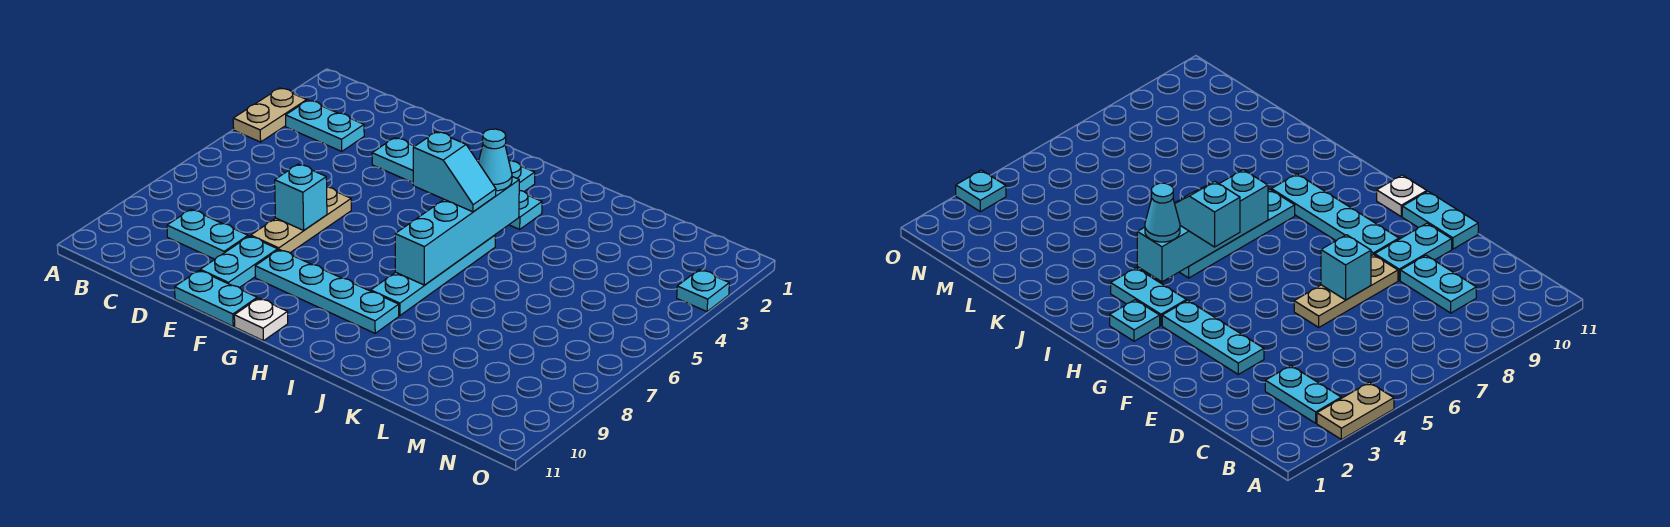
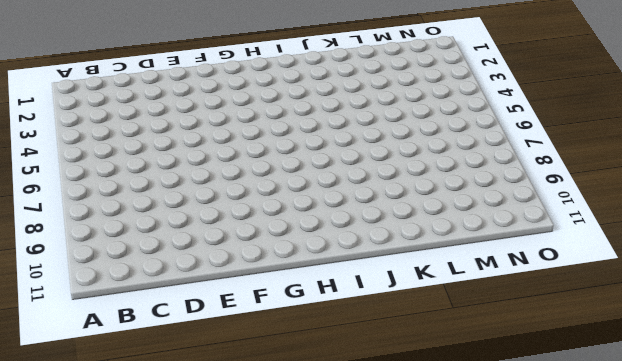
none -> tan 1x2 plate [233,88,307,142]
none -> cyan 1x2 plate [286,100,364,151]
none -> cyan 1x2 plate [167,209,248,259]

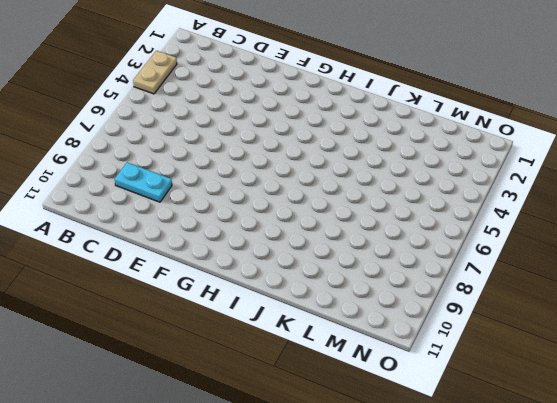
none -> cyan 1x2 plate [286,100,364,151]
none -> cyan 1x3 plate [372,138,414,183]
none -> tan 1x3 plate [251,187,351,253]

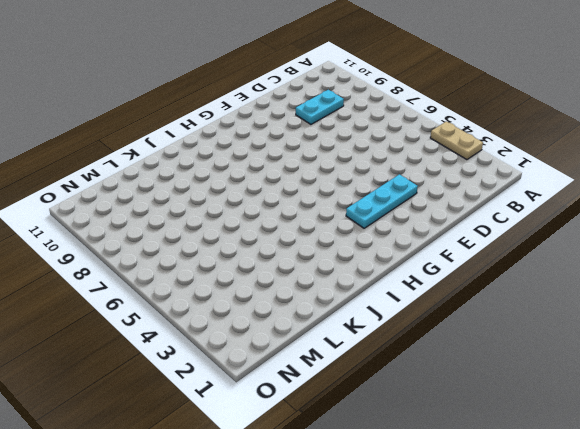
none -> cyan 1x2 plate [286,100,364,151]
none -> tan 1x3 plate [251,187,351,253]
none -> cyan 1x2 plate [200,236,278,288]

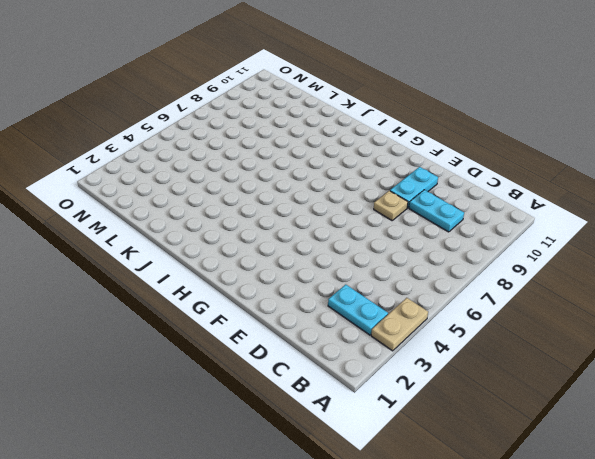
tan 1x1 plate [374,191,408,220] -> tan 1x3 plate [251,187,351,253]
none -> cyan 1x3 plate [372,138,414,183]
none -> cyan 1x2 plate [175,270,257,326]
none -> cyan 1x4 plate [255,250,399,333]

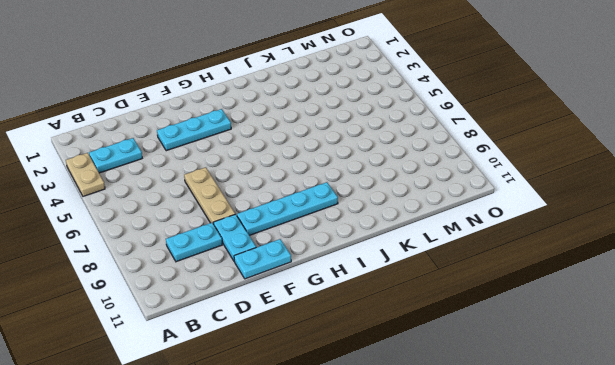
none -> white 1x1 plate [234,298,288,341]
none -> cyan 1x1 plate [509,161,535,191]
none -> cyan 1x2 plate [509,190,542,229]

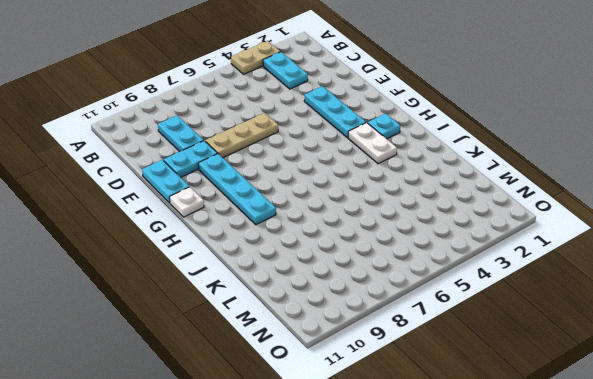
white 1x2 plate [348,123,397,164] -> cyan 1x2 plate [509,190,542,229]
none -> cyan 1x4 plate [371,235,495,316]
none -> cyan 1x1 plate [677,270,729,312]
none -> cyan 1x1 brick [275,164,327,230]

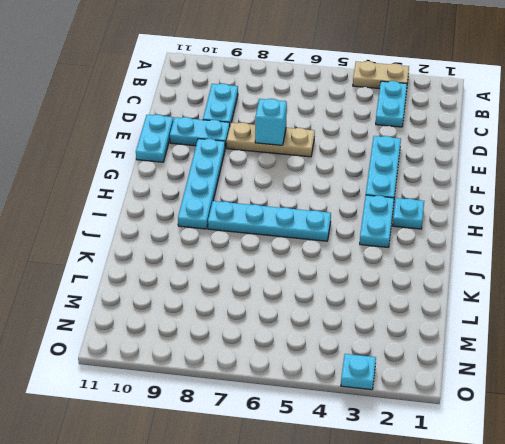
none -> white 1x1 plate [234,298,288,341]
none -> cyan 1x4 brick [395,177,519,285]
none -> cyan 1x2 slope [413,132,496,212]

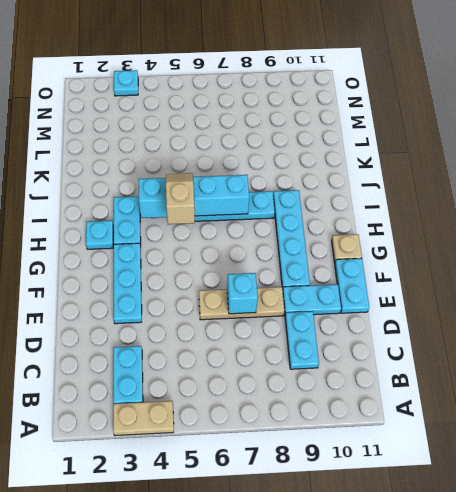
tan 1x1 plate [332,234,362,263] -> white 1x1 plate [234,298,288,341]
tan 1x2 slope [166,173,195,224] -> cyan 1x2 slope [413,132,496,212]
none -> cyan 1x1 cone [478,129,512,191]

